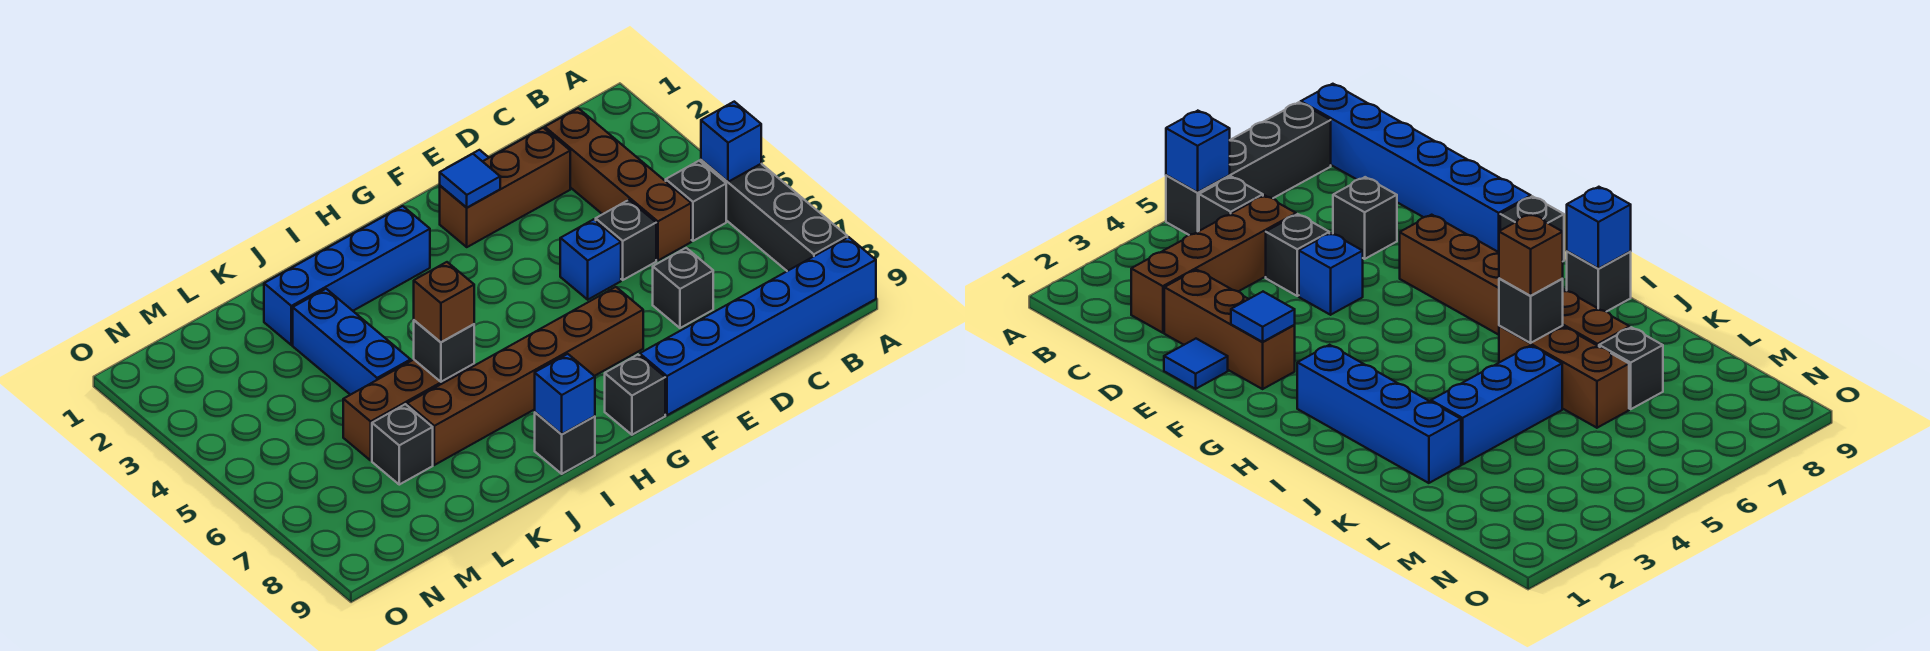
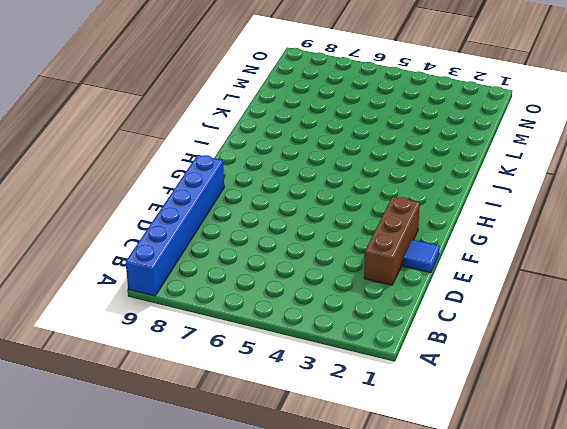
none -> black 1x4 brick [701,160,847,271]
none -> black 1x1 brick [666,161,726,241]
none -> brown 1x4 brick [545,108,691,260]

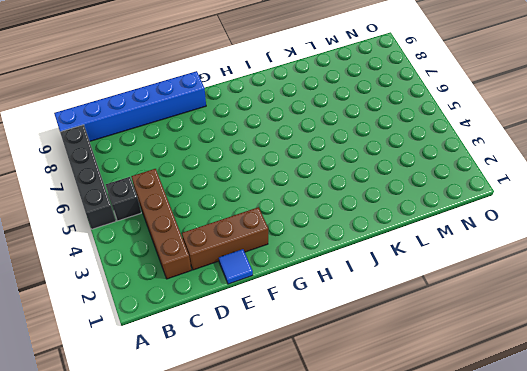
none -> black 1x1 brick [596,200,656,280]
none -> black 1x1 brick [653,248,713,328]
none -> blue 1x1 brick [560,219,621,300]

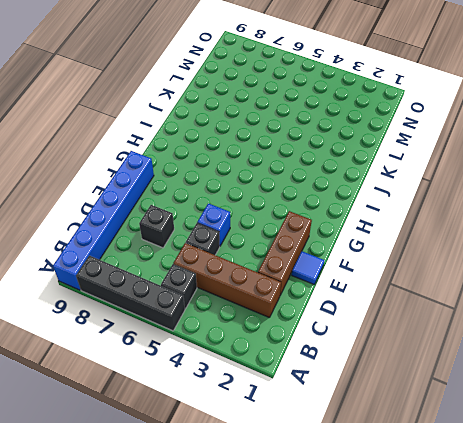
none -> brown 1x6 brick [407,287,643,465]
none -> black 1x1 brick [605,355,665,435]
none -> blue 1x4 brick [264,206,430,345]

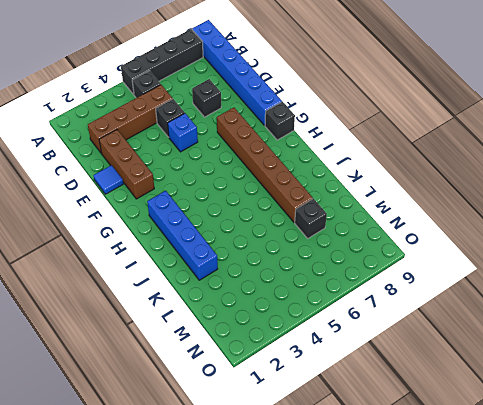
none -> black 1x1 brick [535,412,595,474]
none -> brown 1x3 brick [343,360,474,460]
none -> blue 1x3 brick [293,289,411,395]

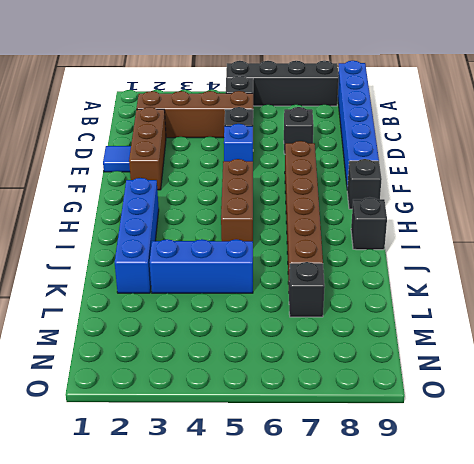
brown 1x3 brick [221,159,253,241] -> brown 1x3 brick moved to [343,360,474,460]
none -> blue 1x1 brick [701,102,761,182]
none -> blue 1x1 tile [440,154,500,208]
none -> blue 1x1 brick [535,354,595,434]

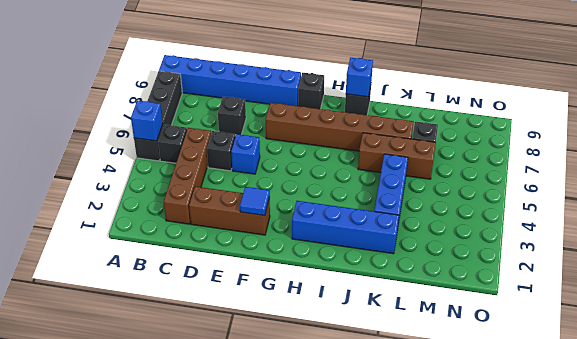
none -> blue 1x1 tile [1164,339,1228,389]
none -> black 1x1 brick [414,320,474,382]
none -> brown 1x1 brick [414,262,474,342]

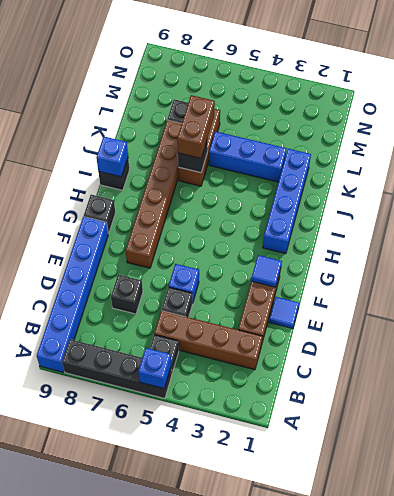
brown 1x2 brick [177,95,215,158] -> brown 1x1 brick [414,262,474,342]

